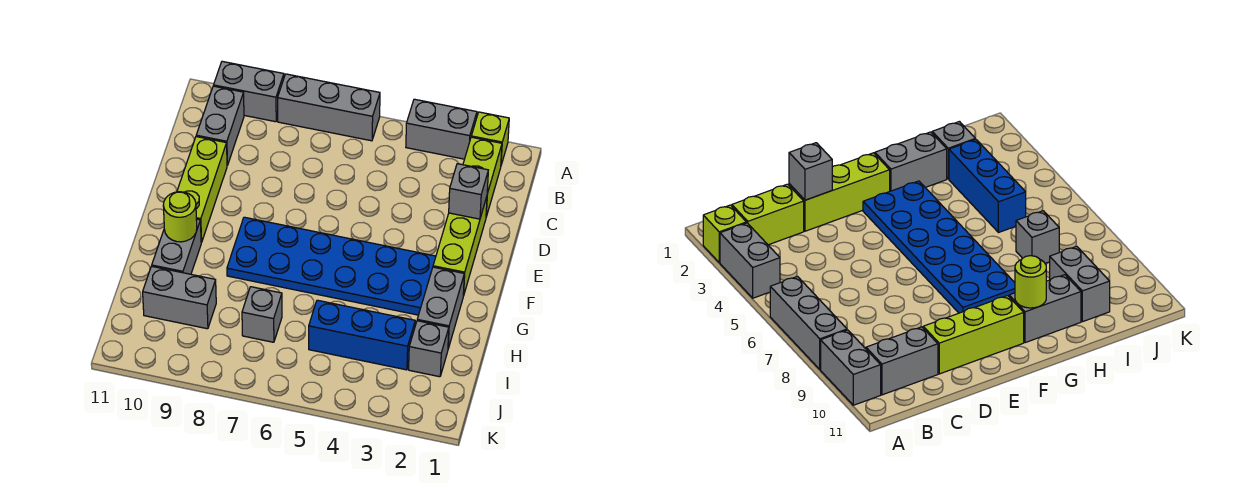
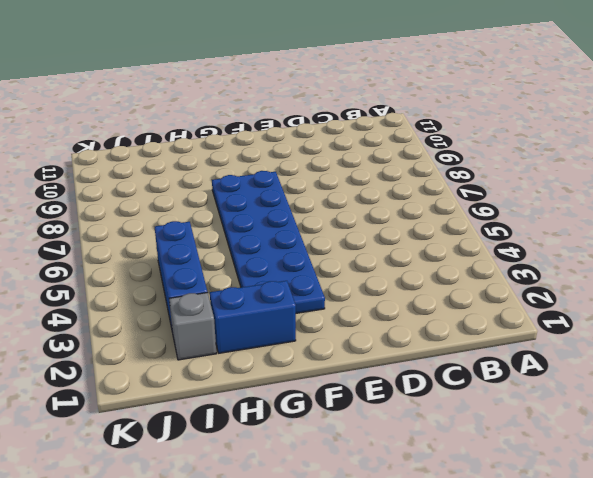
blue 1x2 brick [210,281,296,353] -> grey 1x2 brick [417,267,464,348]
none -> lime 1x1 brick [471,112,509,165]
none -> grey 1x2 brick [406,99,477,159]
none -> grey 1x3 brick [278,74,380,141]

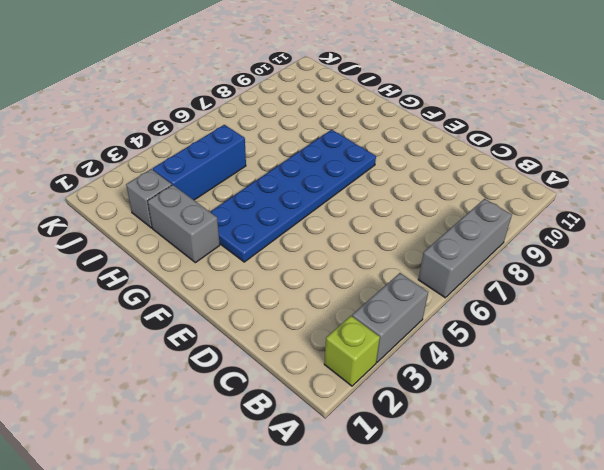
none -> grey 1x2 brick [214,61,284,122]
none -> lime 1x2 brick [463,137,502,217]
none -> grey 1x2 brick [196,86,244,165]

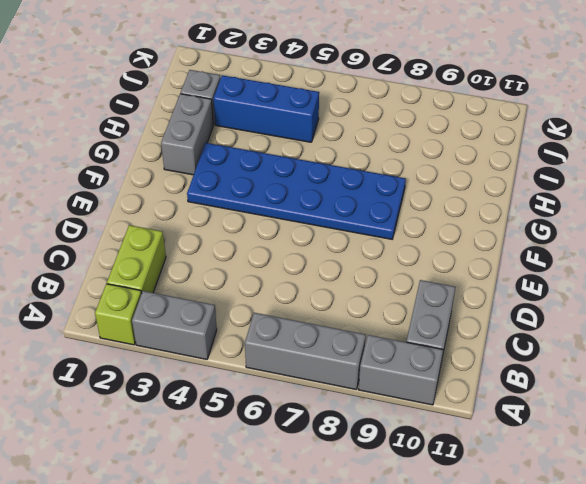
none -> lime 1x3 brick [433,197,487,296]
none -> lime 1x3 brick [177,137,227,242]
none -> grey 1x2 brick [152,219,201,274]

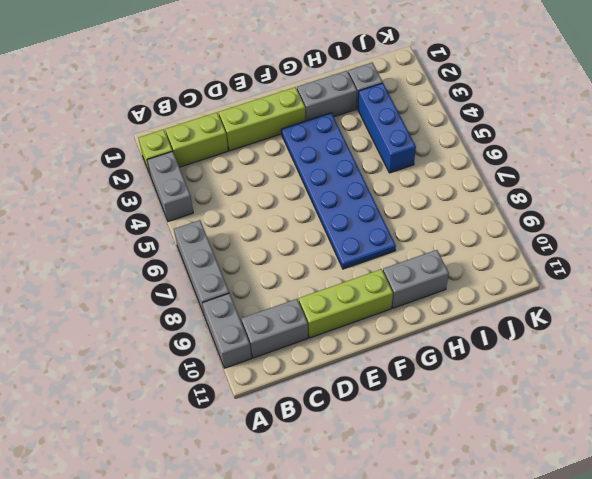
none -> grey 1x1 brick [242,287,282,342]
none -> grey 1x2 brick [143,266,216,329]
none -> grey 1x1 brick [449,164,488,219]

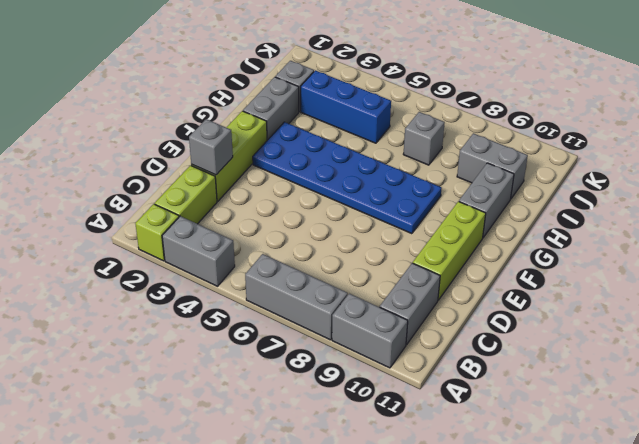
none -> lime 1x1 round brick [163,192,197,242]

